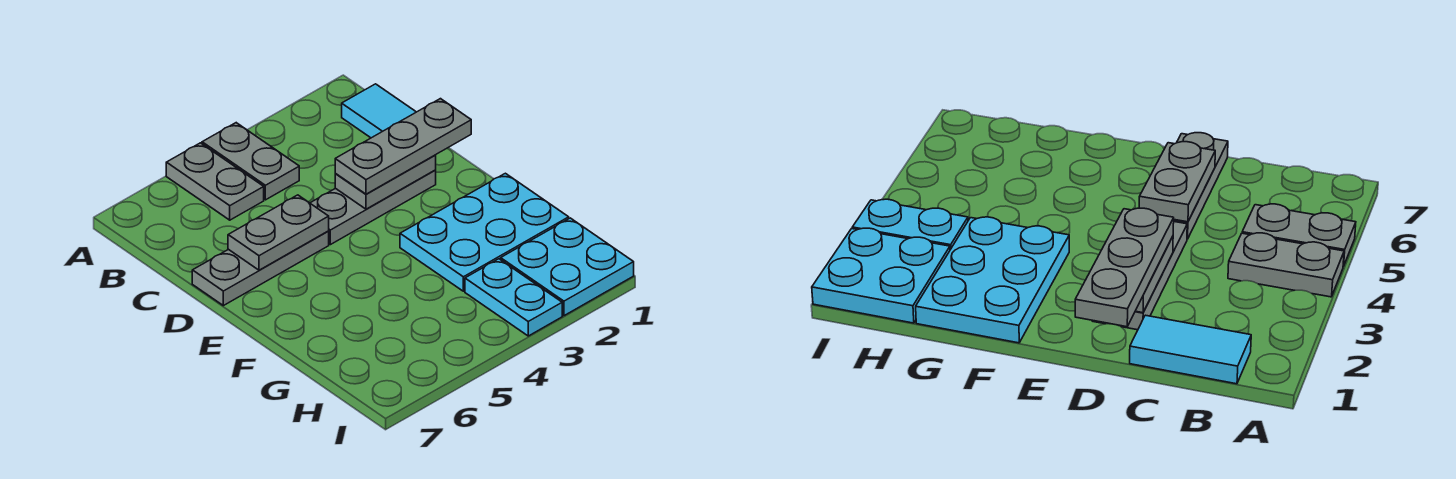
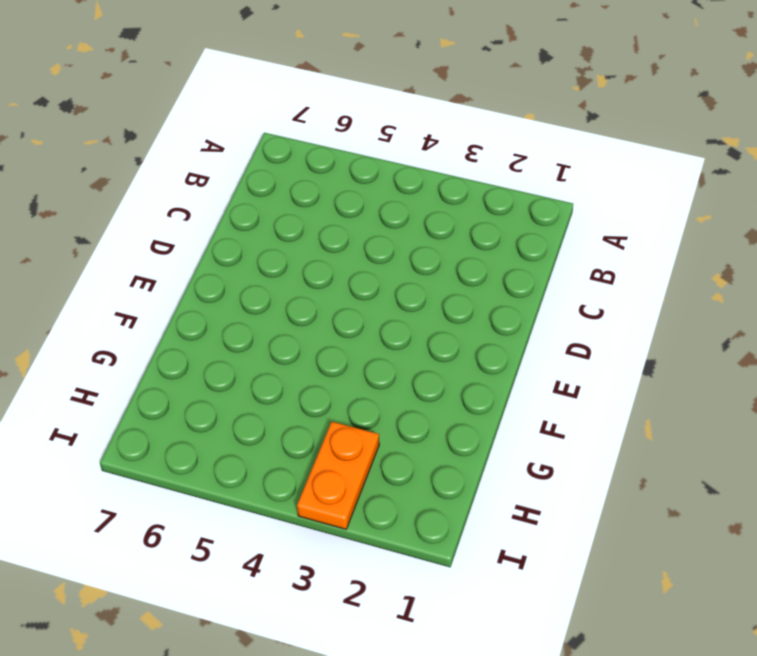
orange 1x2 plate [297,422,379,529] -> cyan 1x2 plate [465,259,562,336]
none -> grey 1x2 plate [202,123,299,200]
none -> grey 1x2 plate [166,143,264,220]

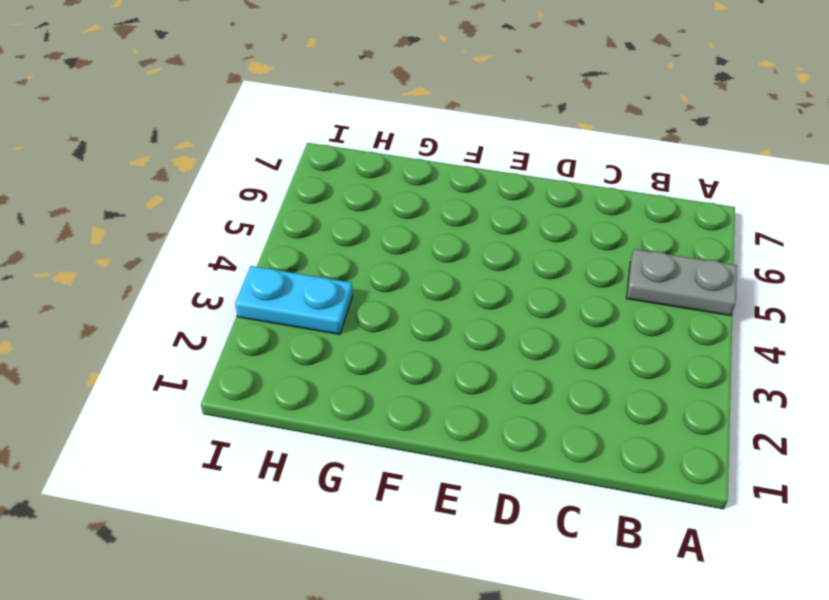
none -> grey 1x2 plate [202,123,299,200]
none -> cyan 1x2 tile [342,84,416,138]

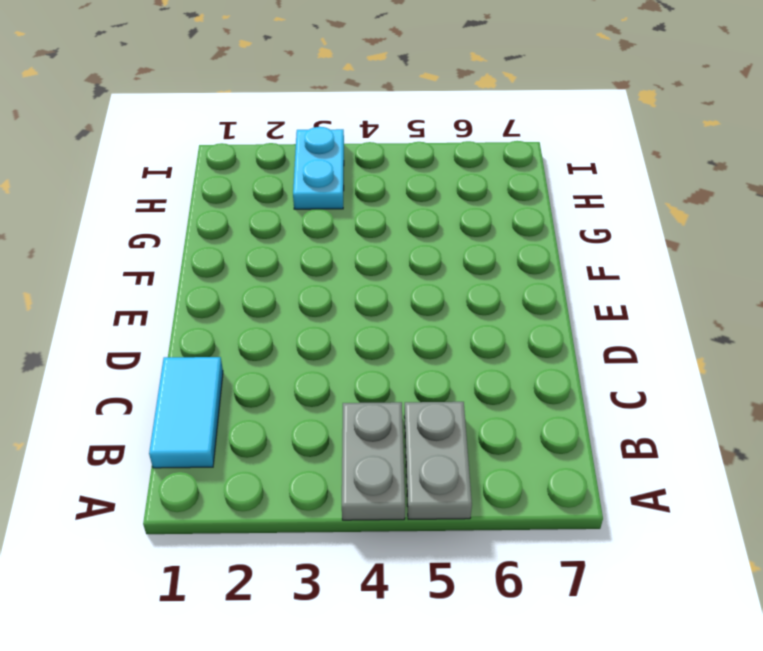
none -> grey 1x3 plate [310,170,436,245]
none -> grey 1x3 plate [192,231,329,306]

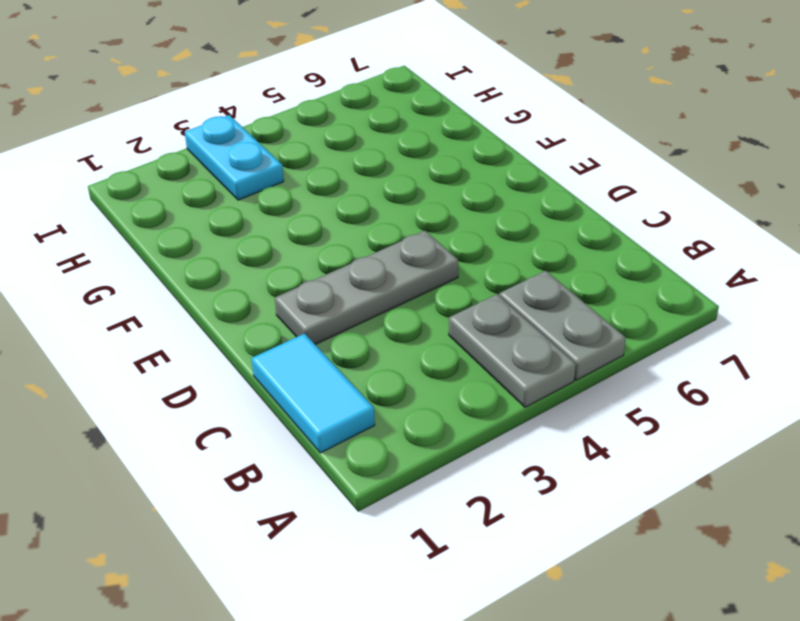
none -> grey 1x3 plate [192,231,329,306]
none -> cyan 2x3 plate [400,173,569,291]

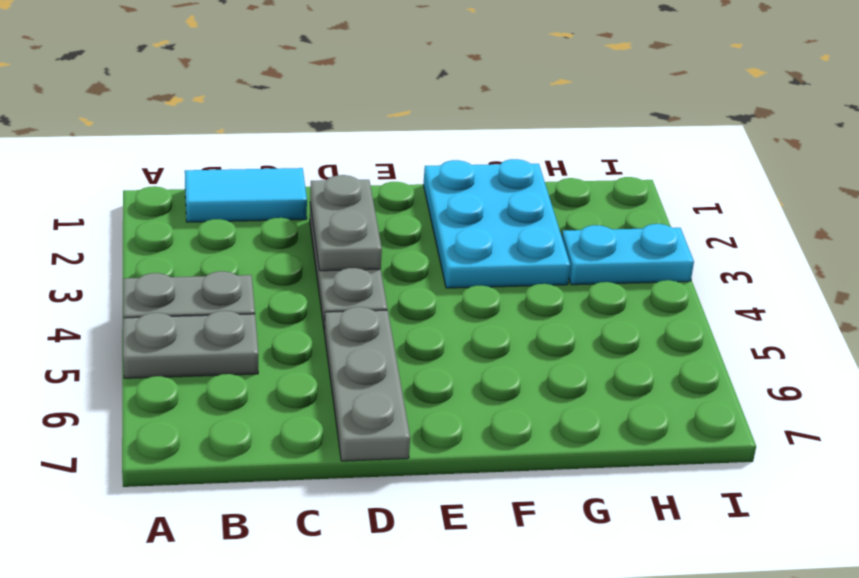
none -> cyan 2x2 plate [501,218,634,316]
none -> grey 1x2 plate [228,195,329,270]

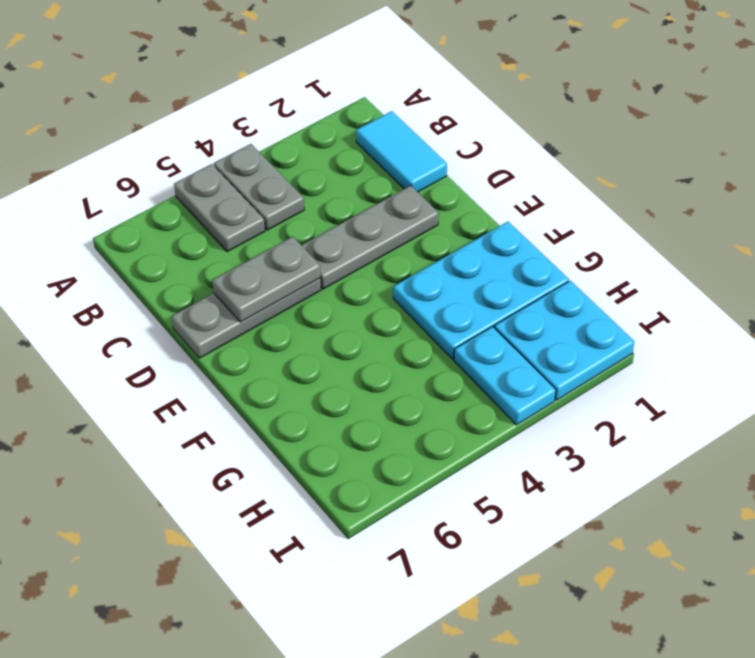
none -> grey 1x2 plate [335,155,436,209]
none -> grey 1x3 plate [335,99,471,194]

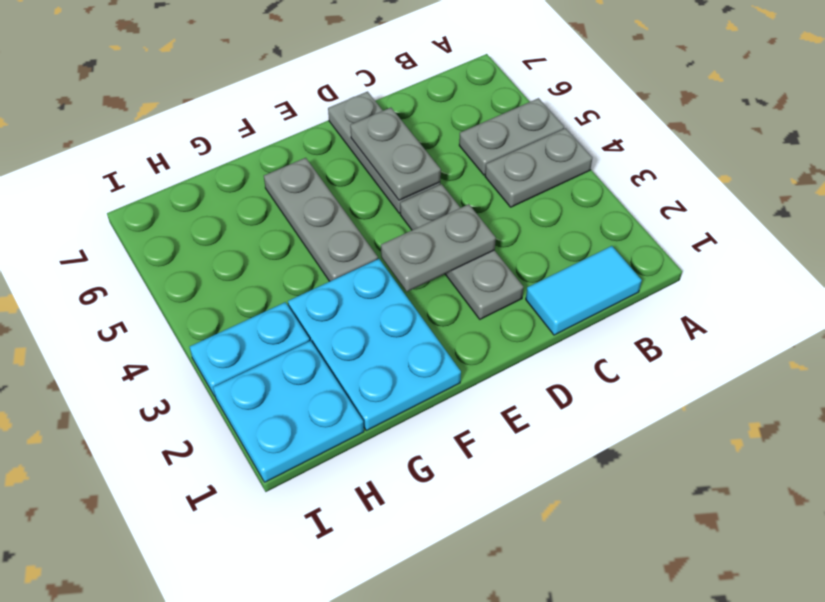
grey 1x2 plate [381,204,496,292] -> grey 1x2 plate turned to [335,155,436,209]
grey 1x3 plate [264,158,378,281] -> grey 1x3 plate moved to [335,99,471,194]

